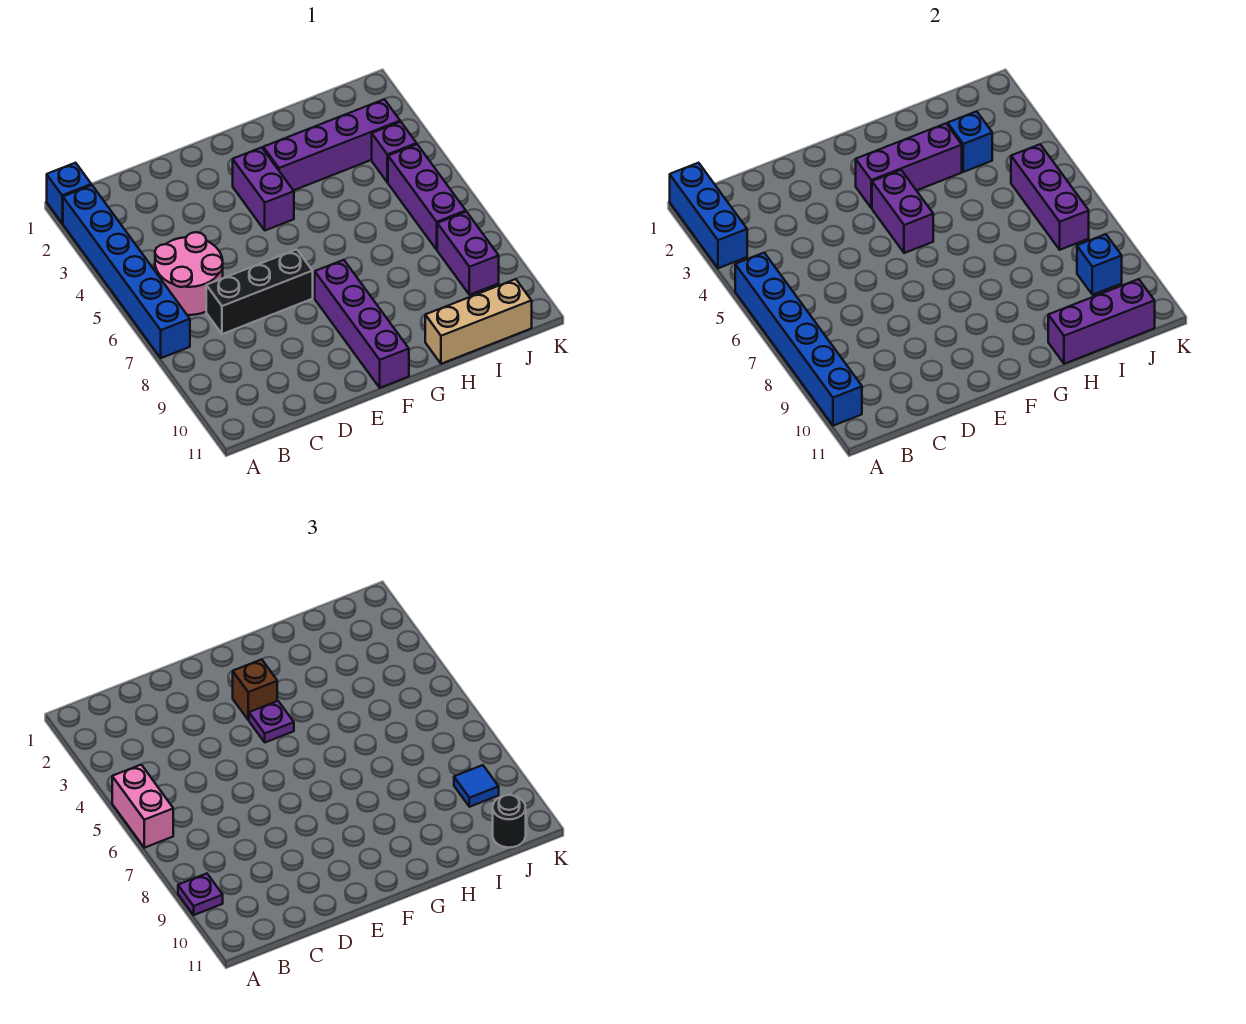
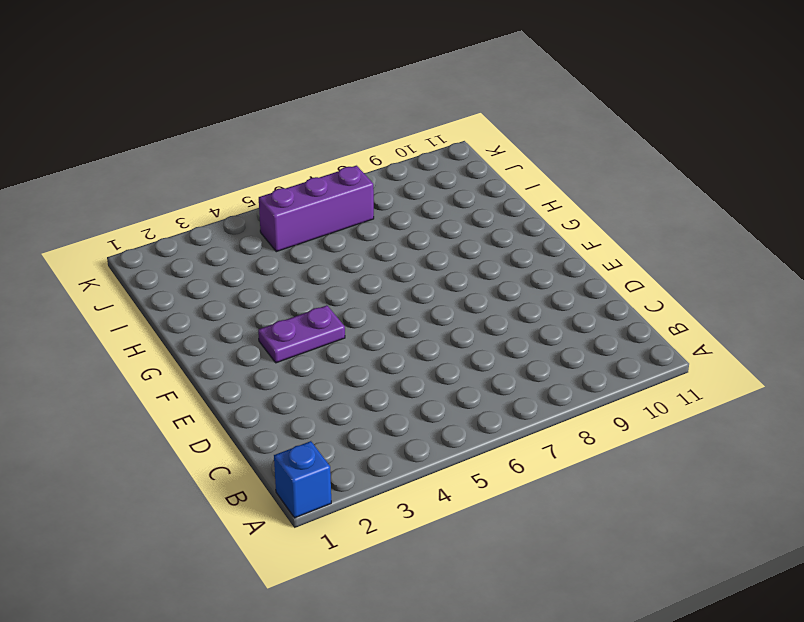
purple 1x2 plate [258,305,345,363] -> purple 1x2 brick [233,147,294,230]
none -> blue 1x6 brick [63,185,190,358]
none -> pink 2x2 round brick [155,232,223,315]
none -> black 1x3 brick [206,249,313,334]

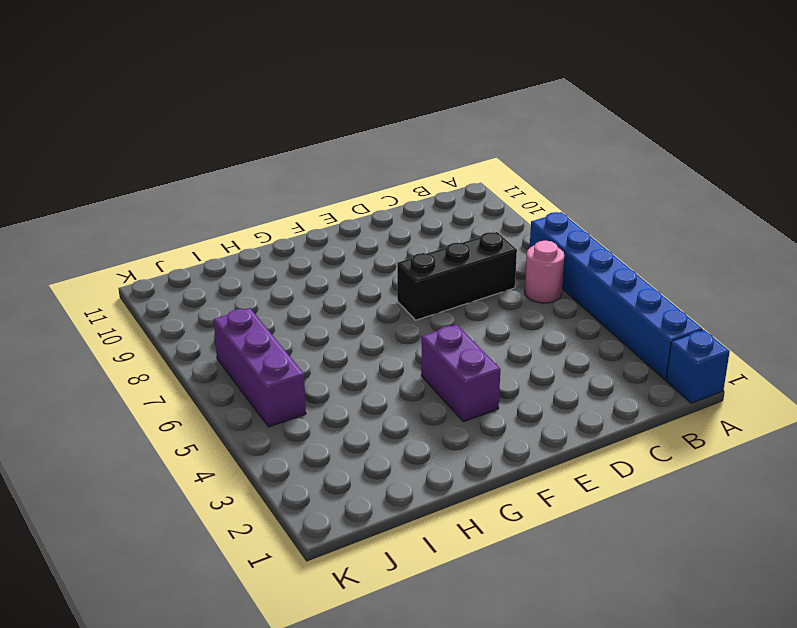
pink 1x1 round brick [525,240,564,303] -> pink 2x2 round brick [155,232,223,315]
none -> purple 1x4 brick [315,260,409,388]
none -> purple 1x4 brick [263,99,400,191]
none -> tan 1x3 brick [425,279,532,364]

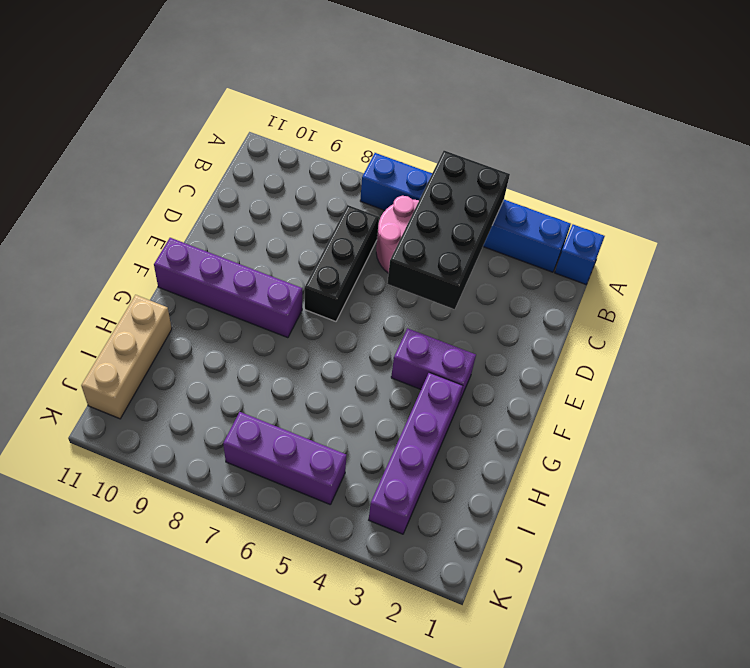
black 2x4 brick [387,151,510,309] -> blue 1x6 brick [735,253,862,426]
none -> purple 1x1 brick [372,122,417,182]
none -> purple 1x2 brick [437,212,499,295]
none -> blue 1x3 brick [670,163,747,268]

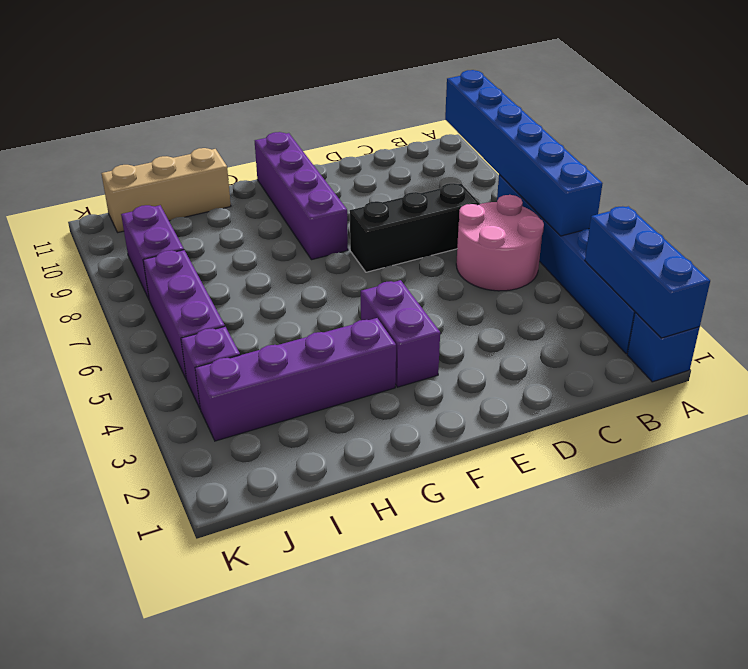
none -> purple 1x3 brick [856,124,962,208]
none -> purple 1x2 brick [872,170,933,253]
none -> purple 1x3 brick [1048,279,1155,364]

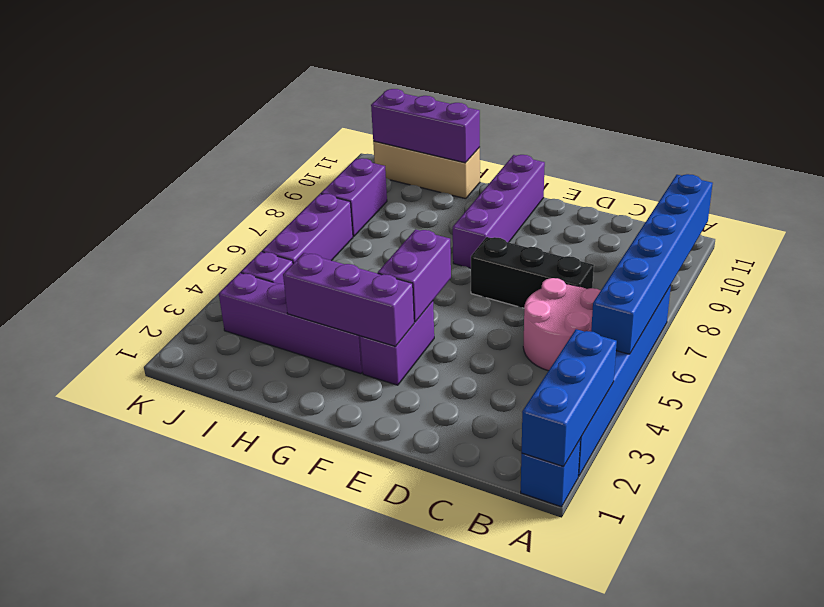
none -> blue 1x1 brick [948,111,992,172]
none -> purple 1x3 brick [1011,144,1089,250]
none -> blue 1x1 brick [1077,234,1122,295]

